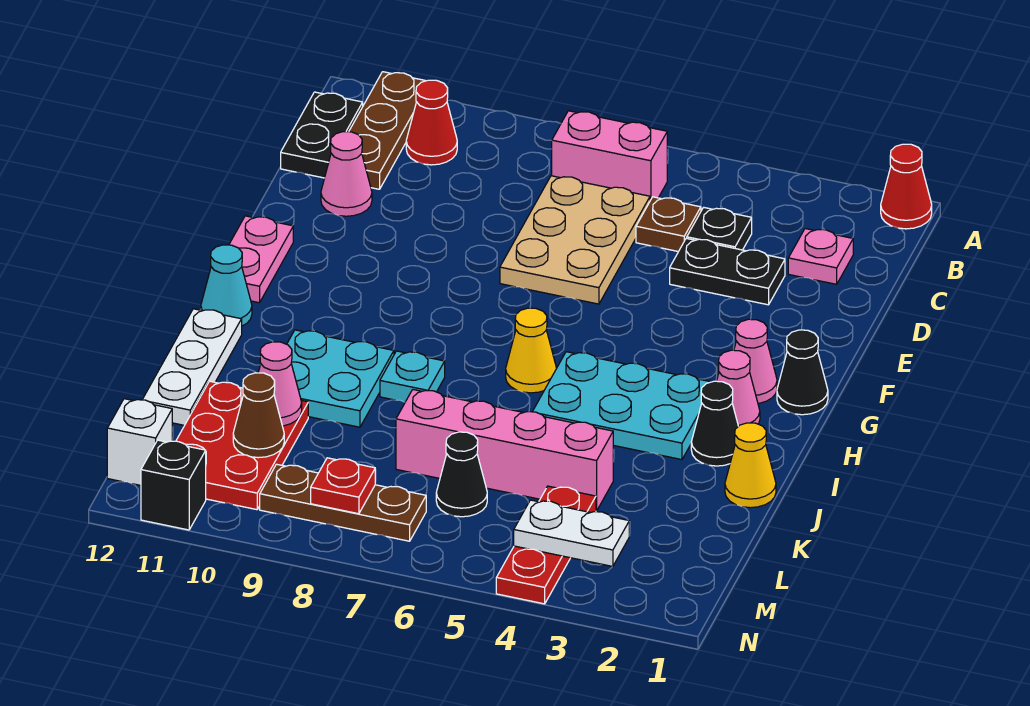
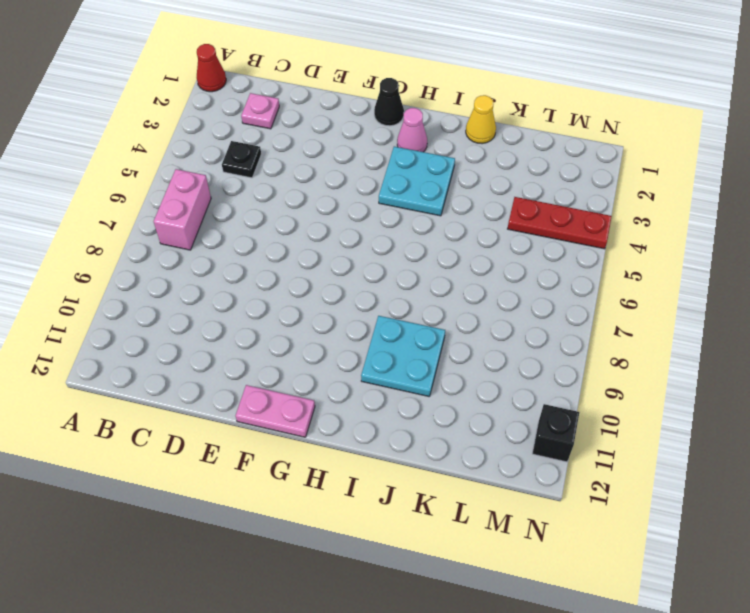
cyan 2x2 plate [379,146,455,216] -> cyan 2x3 plate [533,352,710,460]
none -> brown 1x3 plate [349,72,425,189]
none -> red 1x1 cone [406,80,457,165]
none -> black 1x2 plate [281,92,363,178]
none -> brown 1x1 plate [636,197,701,252]

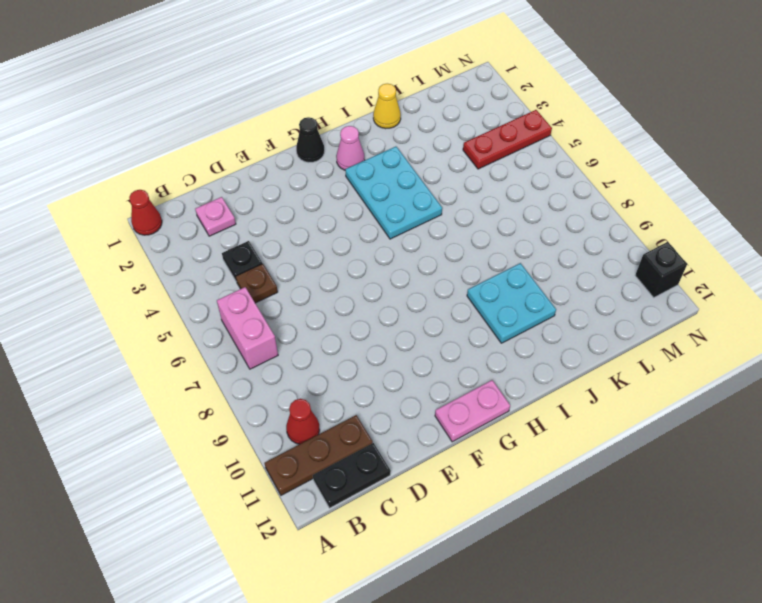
none -> tan 2x3 plate [500,176,650,304]
none -> black 1x2 plate [670,238,785,305]
none -> pink 1x1 cone [321,132,372,216]
none -> pink 1x1 cone [734,319,777,404]

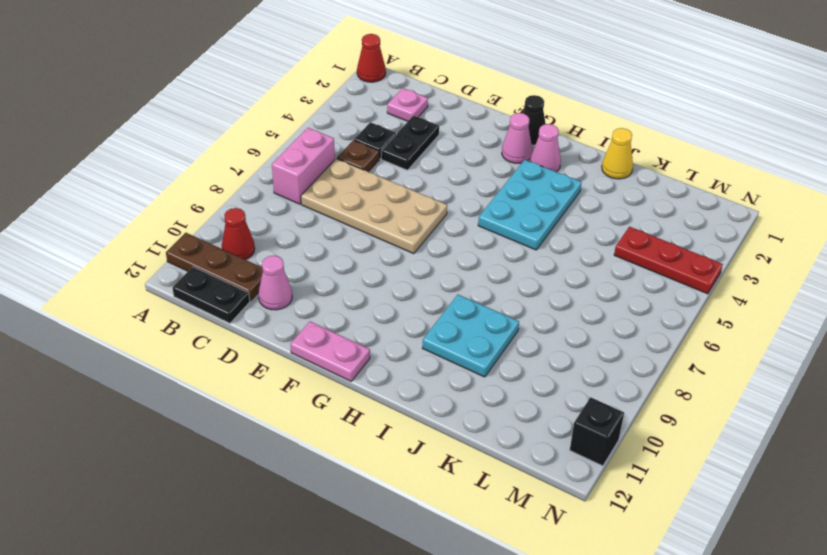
tan 2x4 plate [301,159,447,254] -> tan 2x3 plate [500,176,650,304]
none -> yellow 1x1 cone [506,308,557,393]
none -> cyan 1x1 cone [201,245,252,326]
none -> black 1x1 cone [691,381,738,466]
none -> cyan 1x1 plate [380,351,445,402]

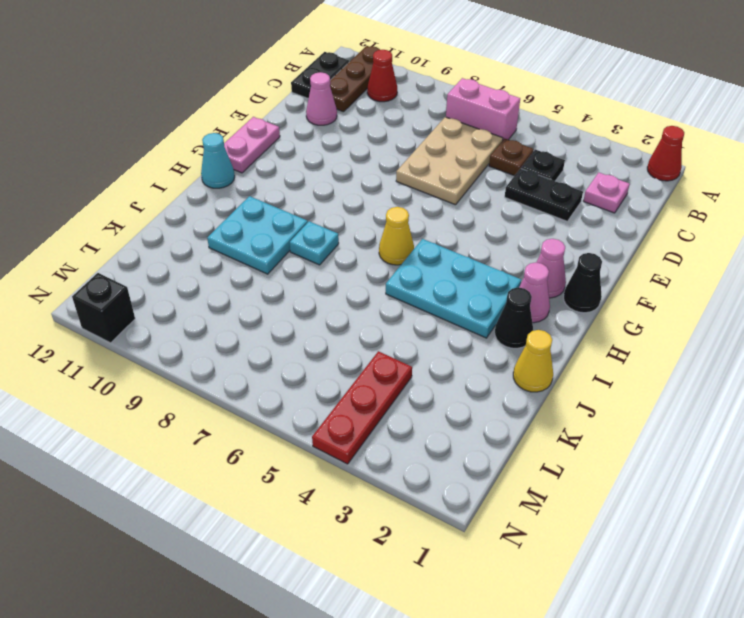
none -> white 1x3 plate [142,309,242,425]
none -> pink 1x4 brick [396,390,613,511]
none -> red 2x3 plate [176,381,308,510]
none -> black 1x1 cone [436,432,487,517]

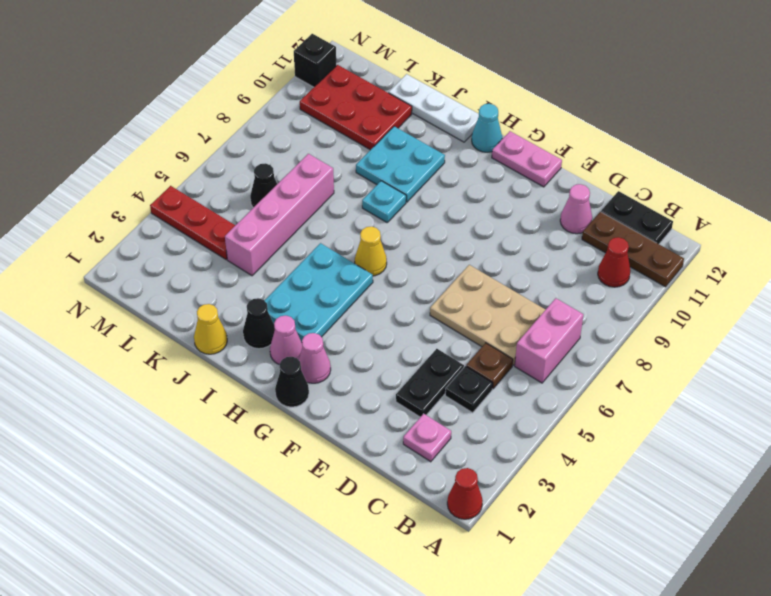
none -> brown 1x3 plate [260,464,426,541]
none -> white 1x1 brick [107,399,172,485]
none -> pink 1x1 cone [258,342,302,426]
none -> brown 1x1 cone [233,373,284,458]

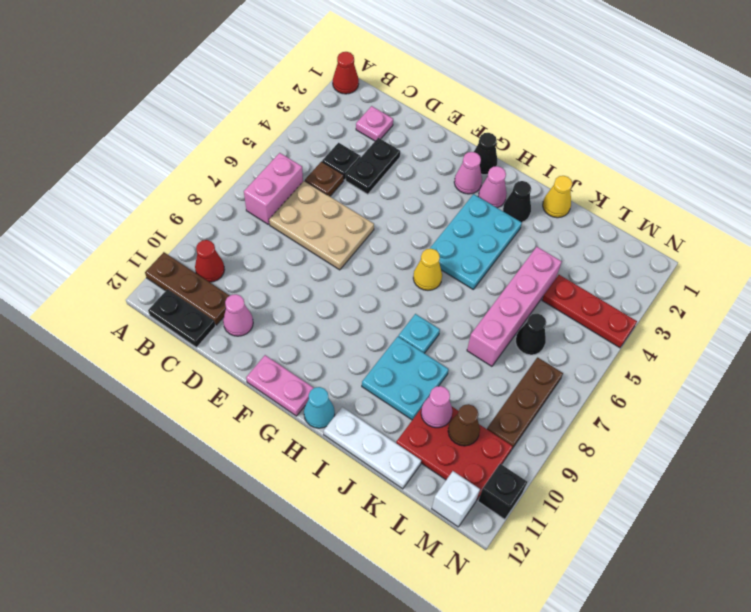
none -> white 1x2 plate [514,500,629,567]
none -> red 1x1 plate [311,458,375,514]

